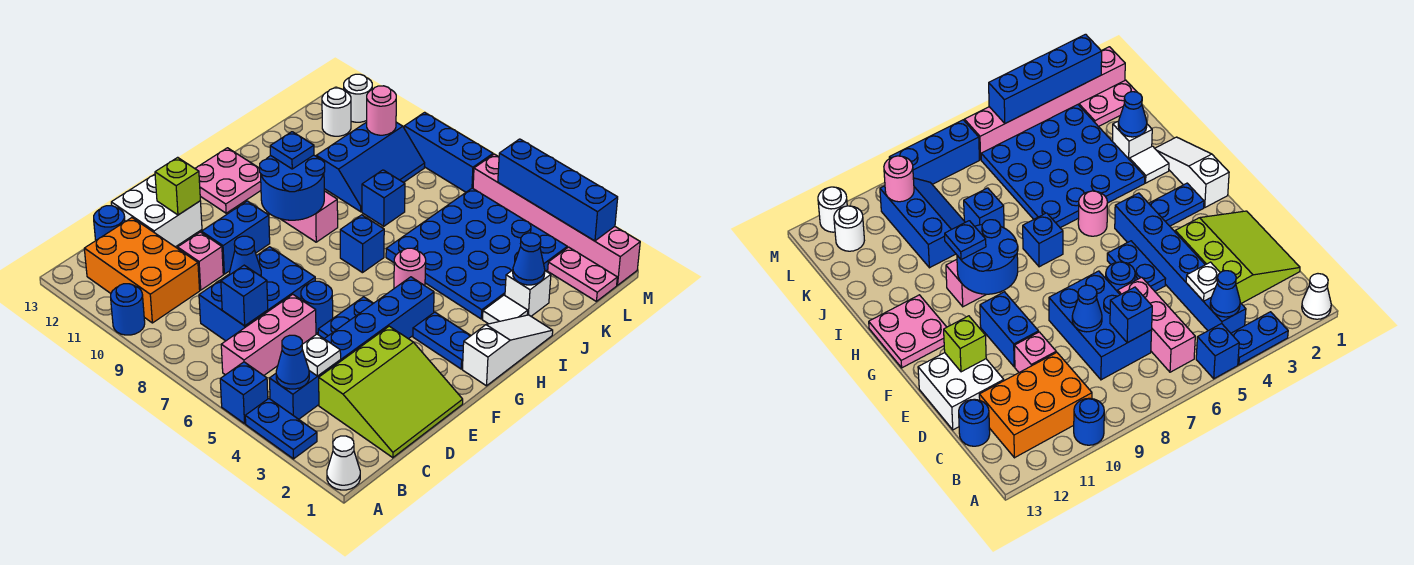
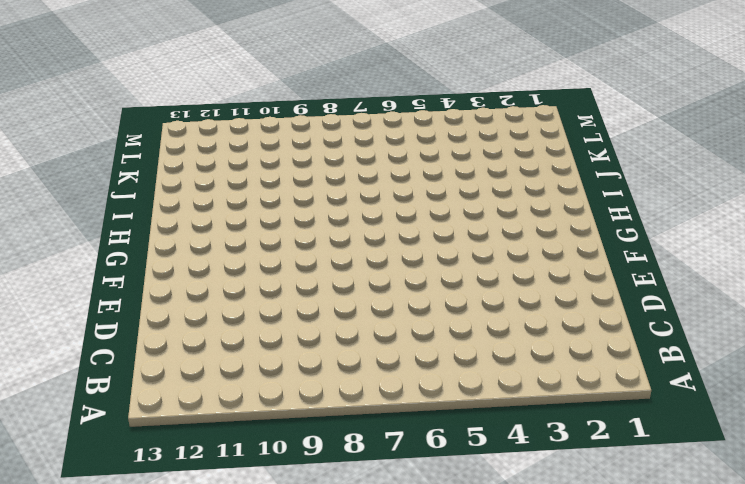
none -> white 1x1 cone [327,436,360,490]
none -> blue 1x2 plate [245,399,317,459]
none -> blue 1x1 brick [220,362,268,424]
none -> blue 1x1 round brick [111,284,145,335]

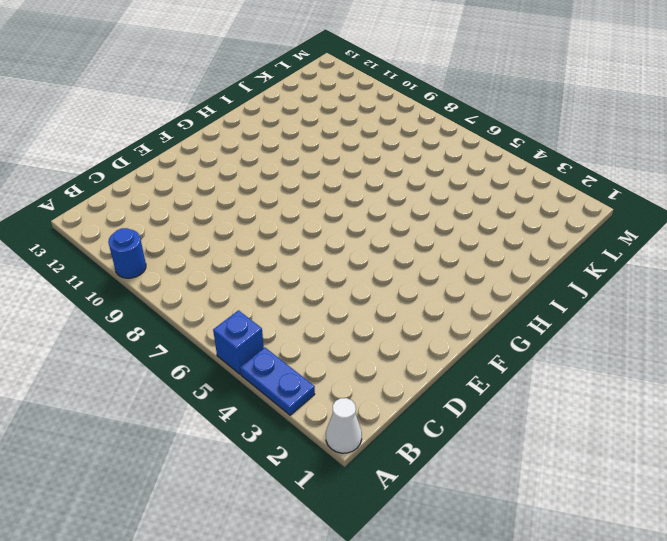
none -> blue 1x6 brick [269,277,434,419]
none -> pink 1x3 brick [221,295,316,375]
none -> orange 2x3 brick [84,218,200,323]
none -> lime 3x3 slope [319,326,463,458]

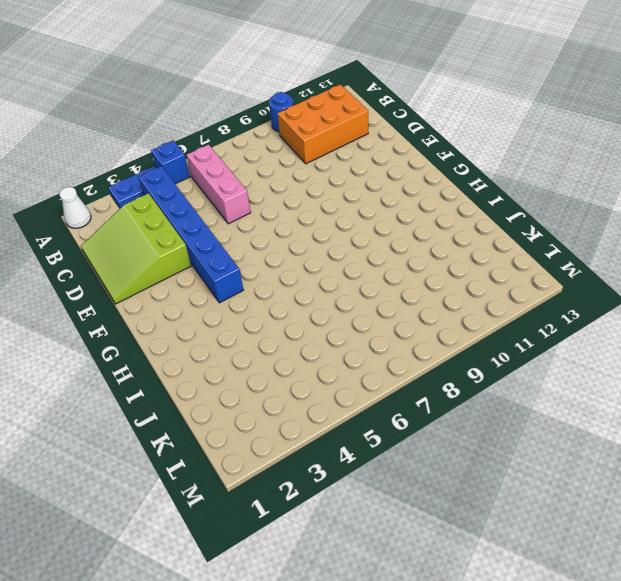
none -> blue 2x3 brick [199,247,315,341]
none -> blue 1x1 round brick [94,206,125,240]
none -> pink 1x1 brick [178,232,223,290]
none -> white 2x2 brick [111,174,202,247]

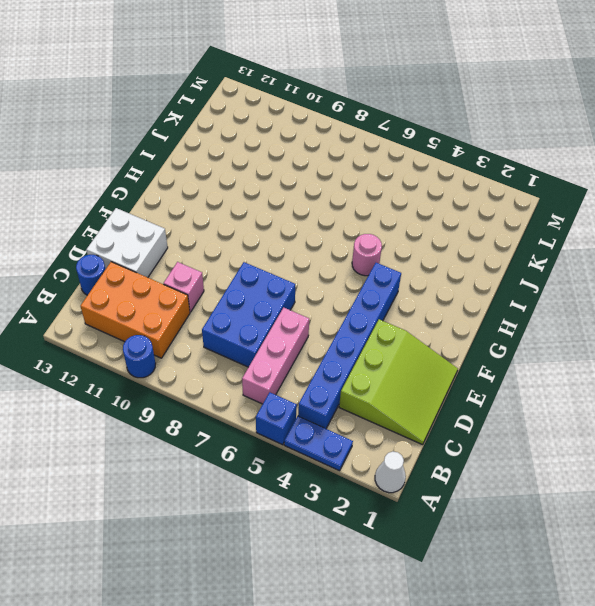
none -> blue 1x2 plate [318,297,373,339]
none -> blue 1x1 round brick [301,281,333,333]
none -> blue 1x2 brick [202,201,270,274]
none -> white 1x3 slope [462,315,553,386]

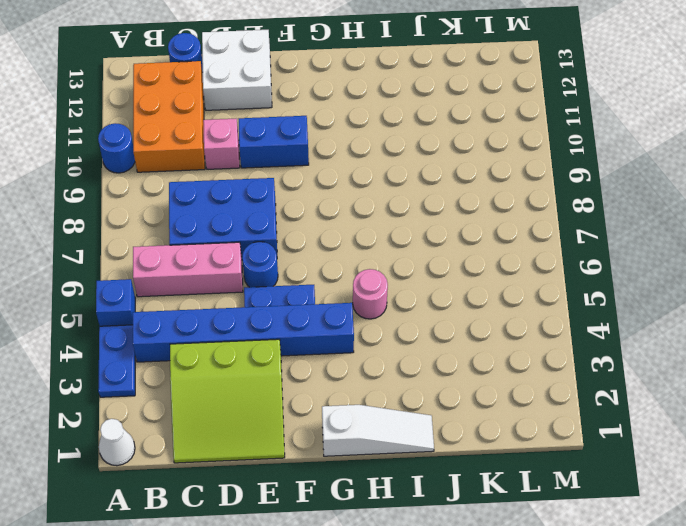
none -> blue 1x2 plate [413,312,471,369]
none -> pink 2x2 plate [195,148,261,213]
none -> blue 1x1 brick [340,215,384,273]
none -> pink 1x2 brick [281,191,338,242]

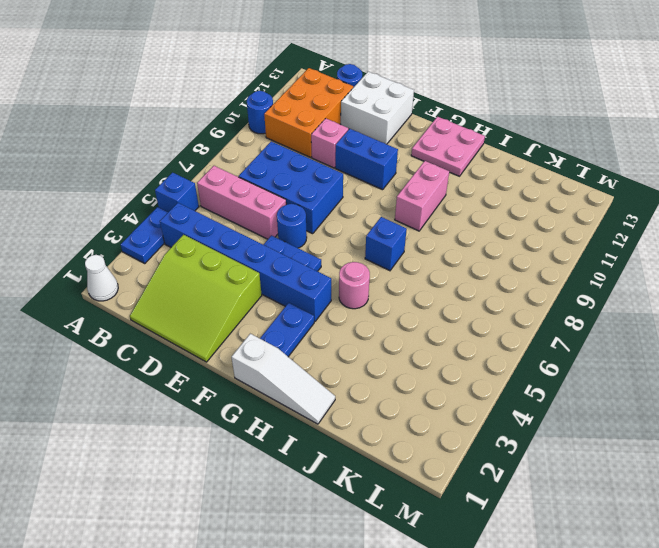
none -> white 1x1 tile [483,295,528,324]
none -> blue 4x4 plate [386,188,567,319]
none -> white 1x1 brick [505,270,551,316]
none -> blue 1x1 brick [362,170,405,226]

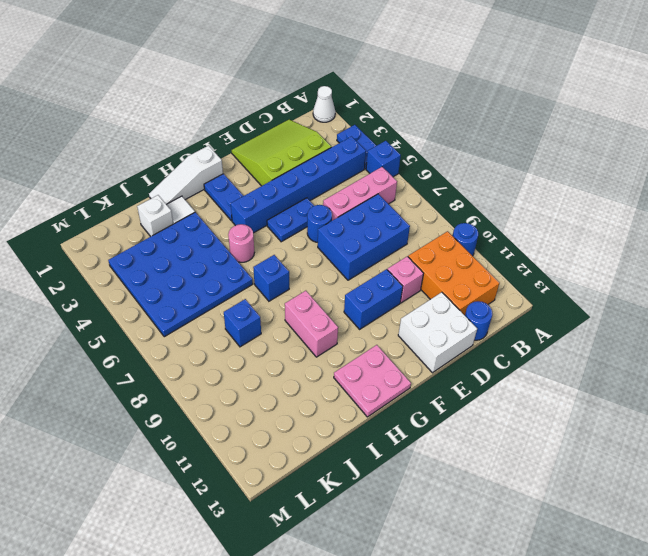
none -> blue 2x3 slope [316,122,425,212]
none -> pink 1x2 plate [548,247,617,301]
none -> white 1x1 round brick [322,88,351,136]
none -> pink 1x6 brick [473,154,640,285]

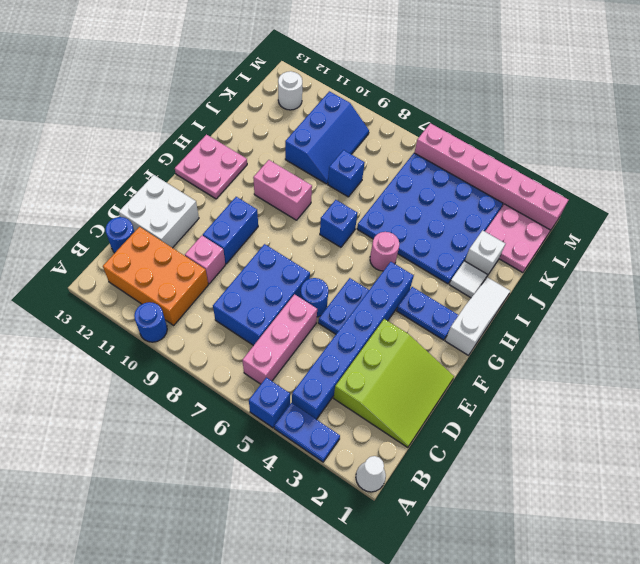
pink 2x2 plate [485,204,550,273] -> pink 1x2 plate [548,247,617,301]
none -> blue 1x3 brick [404,112,493,192]
none -> white 1x1 round brick [344,74,372,122]
none -> blue 1x1 cone [276,335,309,389]
none -> white 1x1 plate [302,334,341,376]

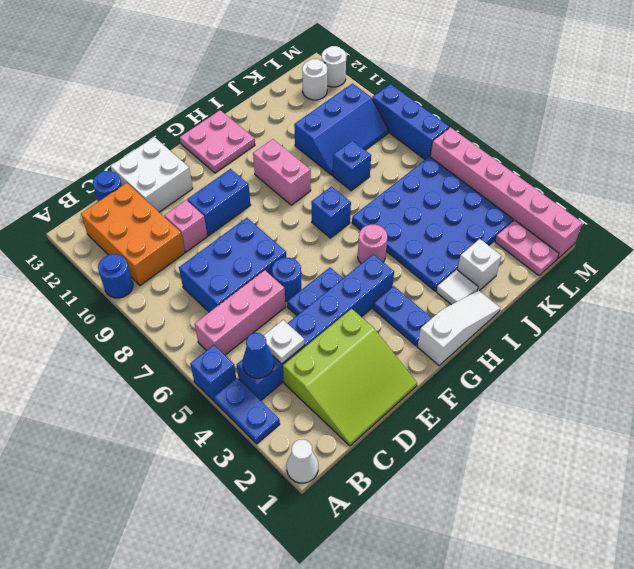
none -> blue 1x1 brick [221,265,268,326]
none -> blue 1x1 cone [230,236,261,276]
none -> lime 1x1 brick [155,157,200,215]
none -> blue 2x2 round brick [260,155,325,220]

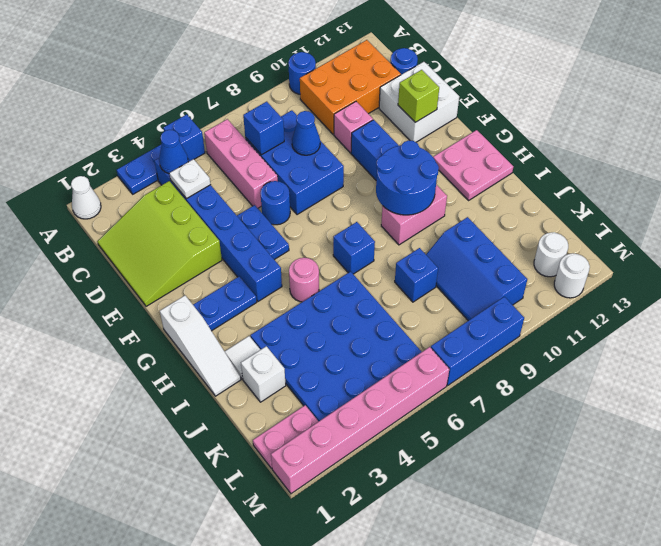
none -> blue 1x1 cone [513,233,545,285]
none -> pink 1x1 round brick [367,86,396,135]
none -> blue 1x4 brick [498,139,618,241]
none -> blue 1x1 plate [270,132,314,169]

